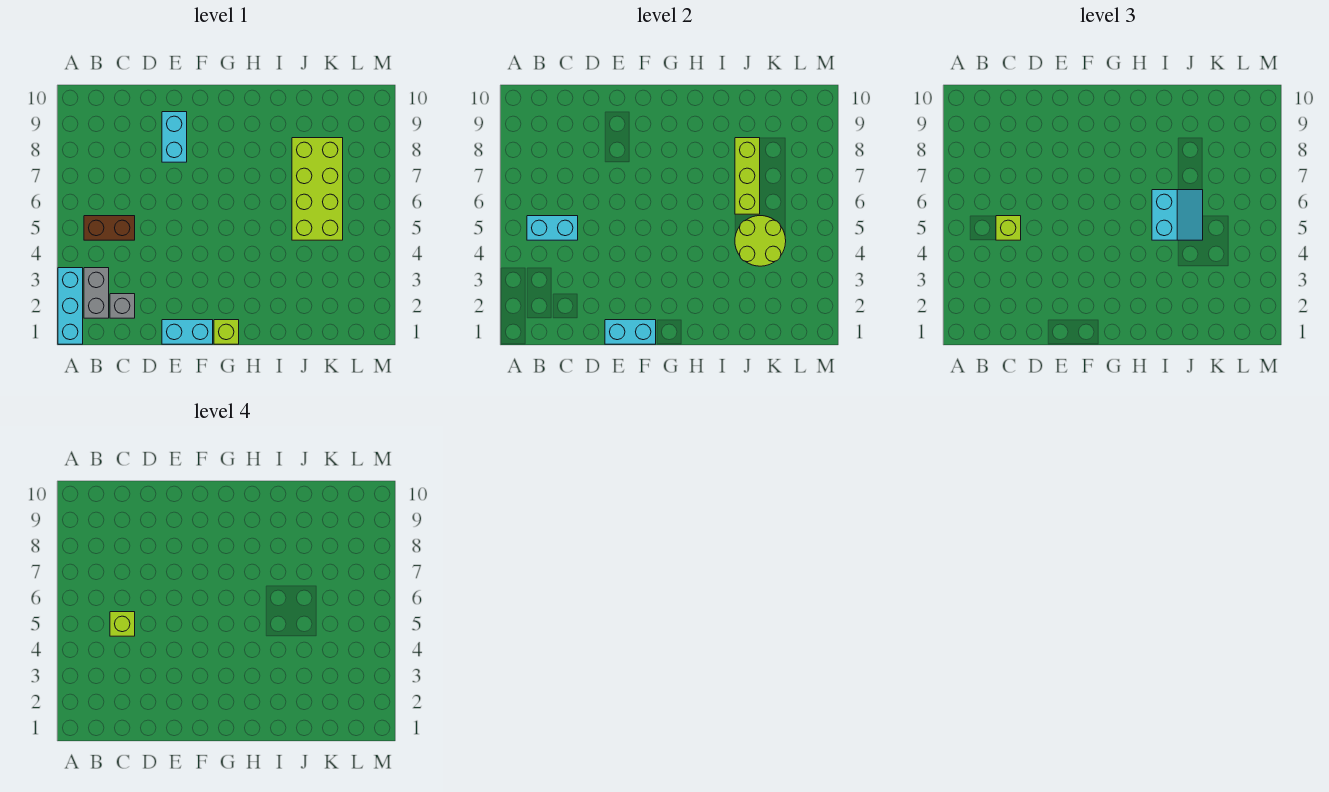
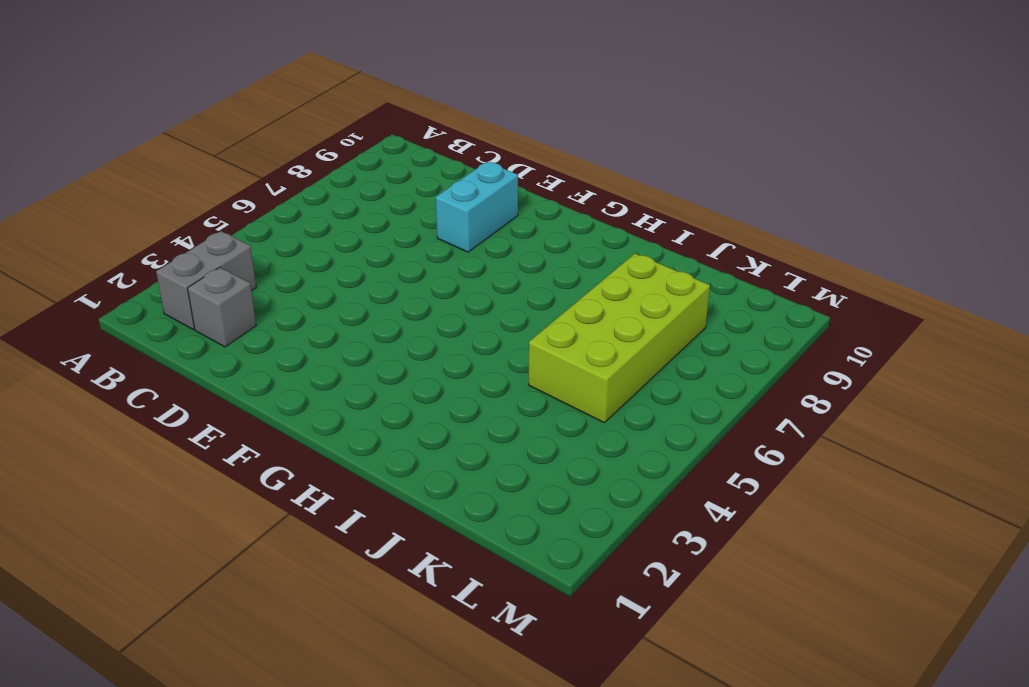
none -> cyan 1x3 brick [58,268,83,344]
none -> brown 1x2 brick [84,216,135,240]
none -> cyan 1x2 brick [162,320,213,344]

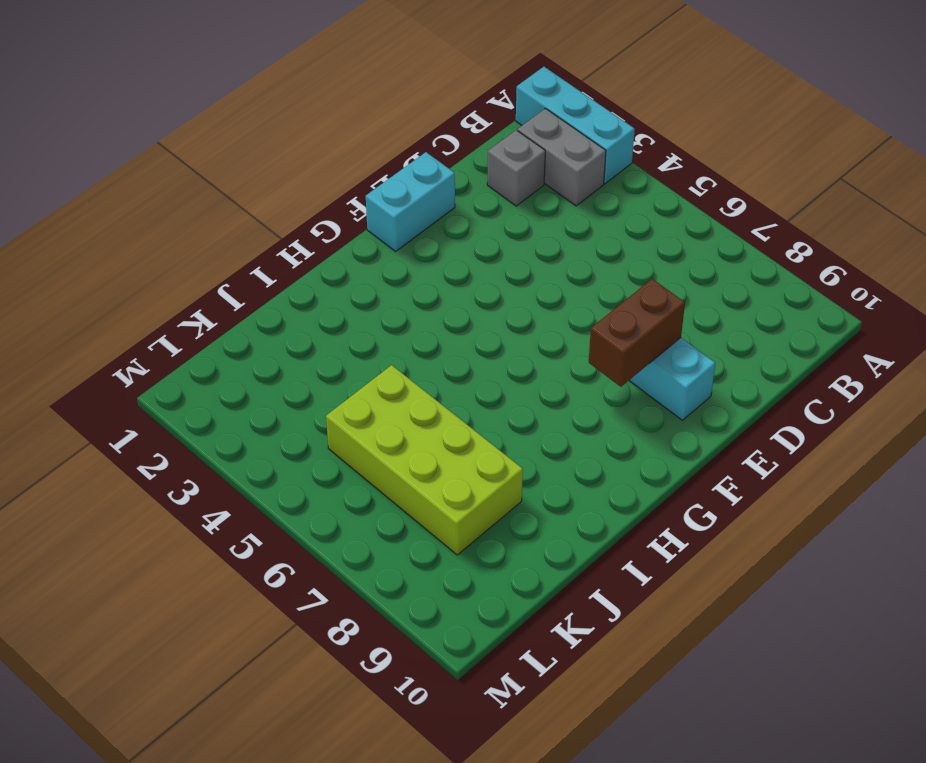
brown 1x2 brick [589,279,685,387] -> brown 1x2 brick moved to [84,216,135,240]
none -> lime 1x1 brick [214,320,239,344]
none -> cyan 1x2 brick [527,216,578,240]
none -> cyan 1x2 brick [605,320,656,344]

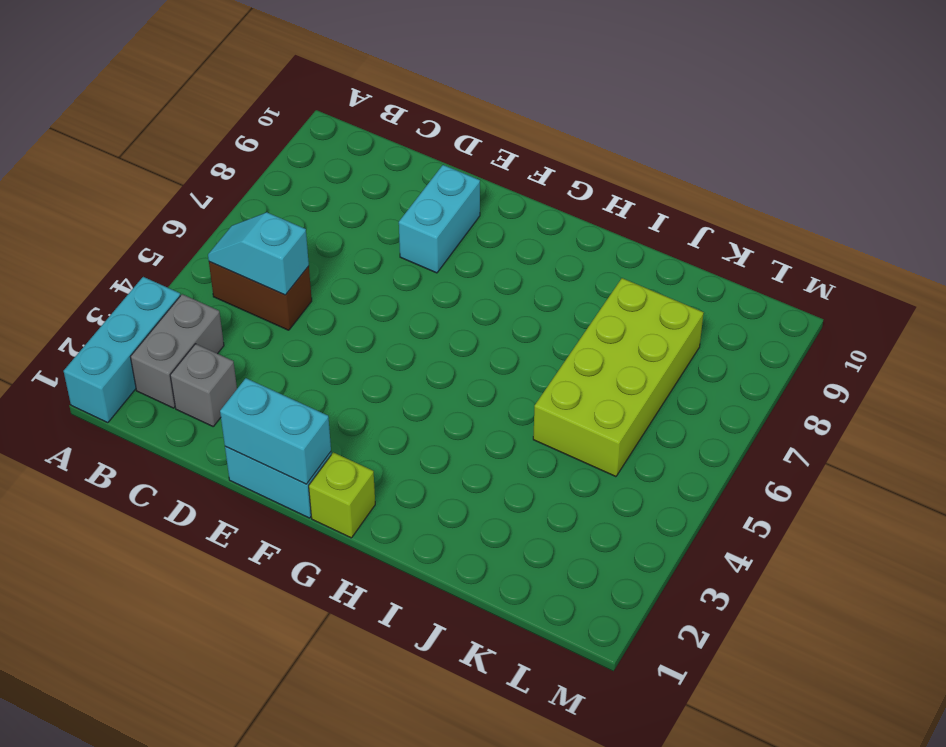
cyan 1x2 slope [208,213,309,295] -> cyan 1x2 brick [527,216,578,240]
none -> lime 2x2 round brick [735,216,786,266]
none -> lime 1x3 brick [735,138,760,214]
none -> lime 1x1 brick [996,216,1021,240]

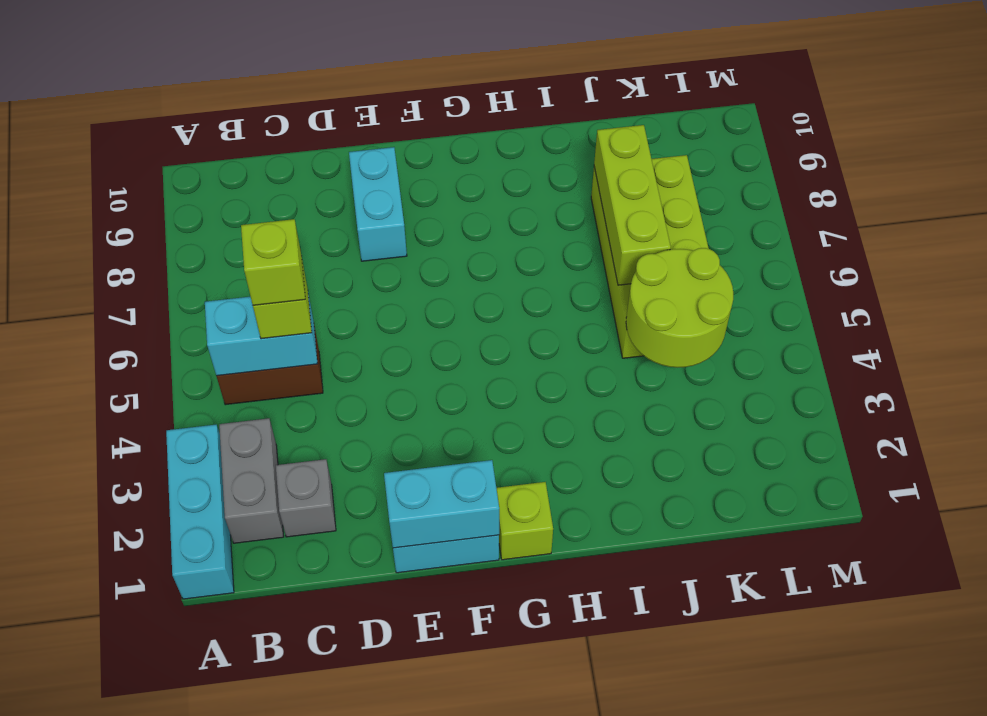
none -> cyan 2x2 slope [1152,190,1203,240]

